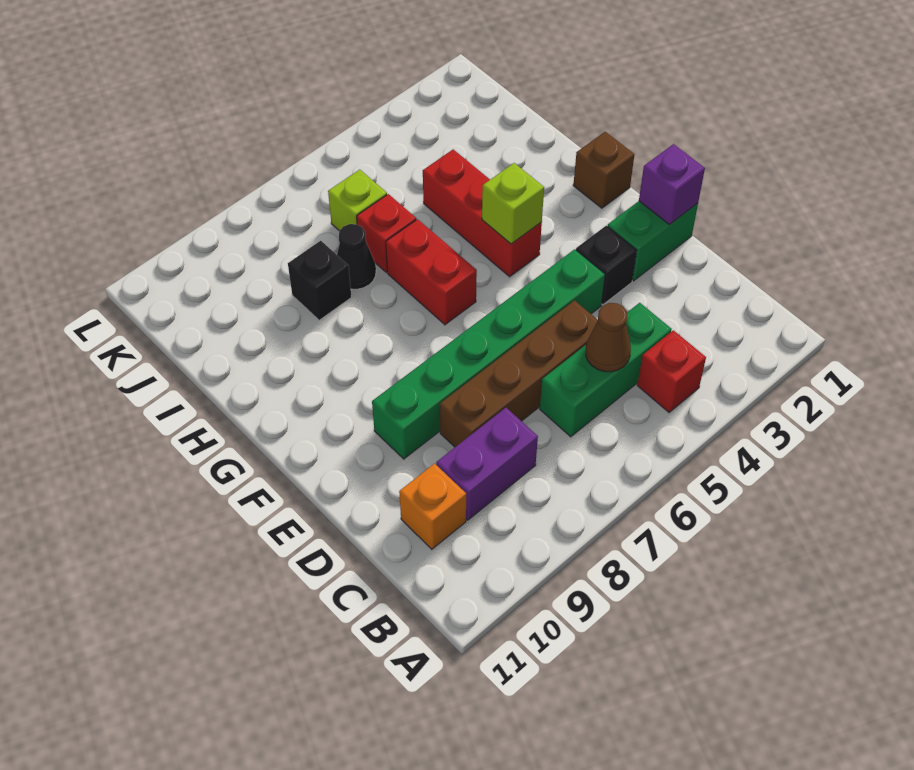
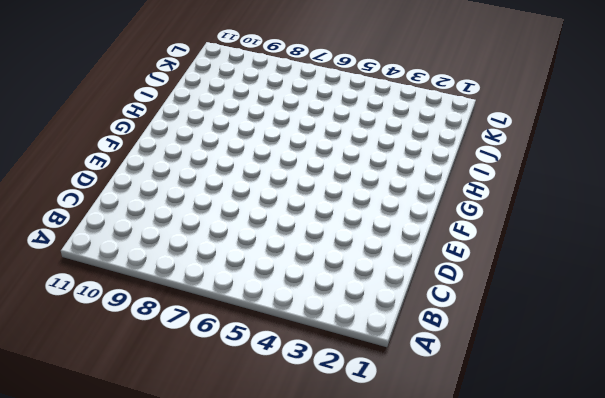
none -> red 1x1 brick [637,330,706,412]
none -> green 1x3 brick [540,303,672,437]
none -> purple 1x2 brick [436,408,538,520]

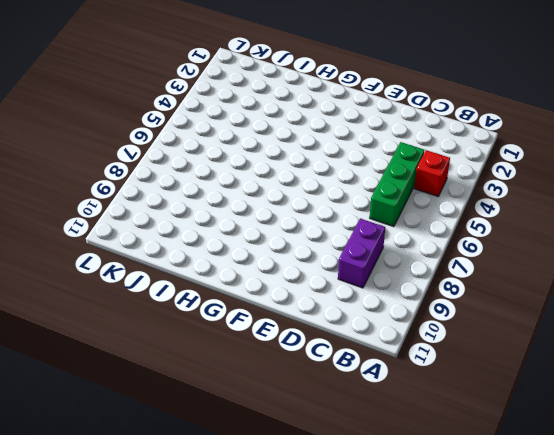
none -> orange 1x1 brick [399,464,466,549]
none -> brown 1x4 brick [440,300,598,447]
none -> green 1x2 brick [608,201,698,281]

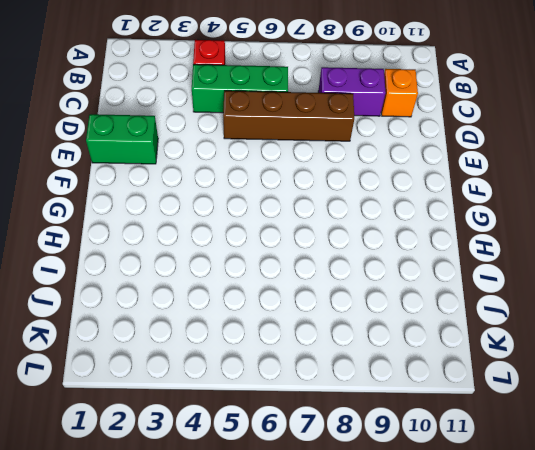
none -> black 1x1 brick [576,226,637,305]
none -> green 1x6 brick [372,249,605,459]
none -> brown 1x1 brick [573,132,635,208]

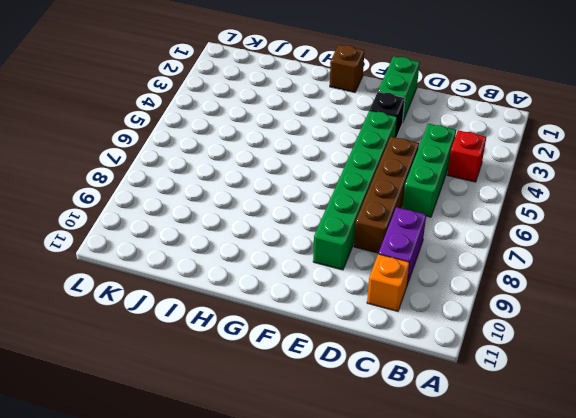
none -> red 1x3 brick [423,149,542,277]
none -> red 1x2 brick [386,219,477,325]
none -> red 1x1 brick [357,194,416,272]

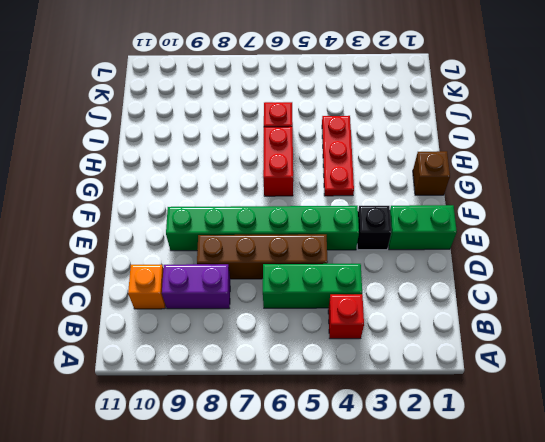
red 1x3 plate [322,116,354,196] -> red 1x3 brick [423,149,542,277]
none -> black 1x1 cone [337,224,376,289]
none -> black 1x1 brick [288,241,351,320]
none -> lime 1x1 brick [328,169,387,231]

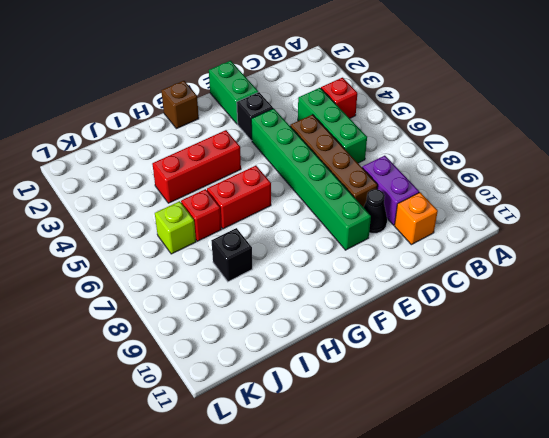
black 1x1 cone [363,189,387,234] -> black 1x1 cone moved to [337,224,376,289]
none -> brown 1x1 cone [586,303,631,372]
none -> purple 1x1 brick [639,144,705,225]
none -> lime 1x1 brick [482,163,544,244]

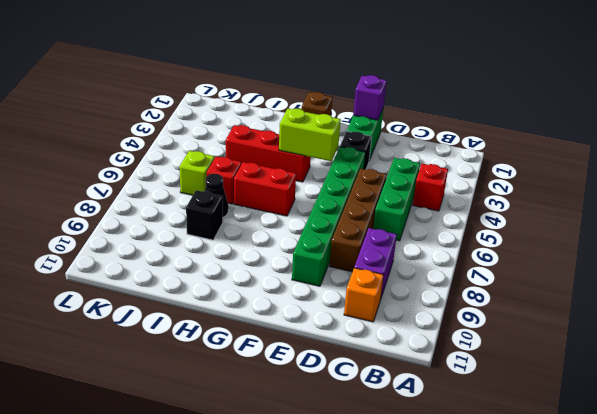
lime 1x2 brick [279,109,341,161] -> lime 1x1 brick [482,163,544,244]
none -> brown 1x1 cone [586,303,631,372]

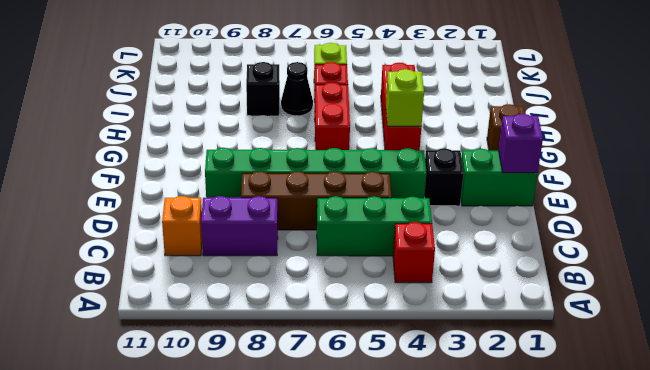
none -> brown 1x1 cone [586,303,631,372]

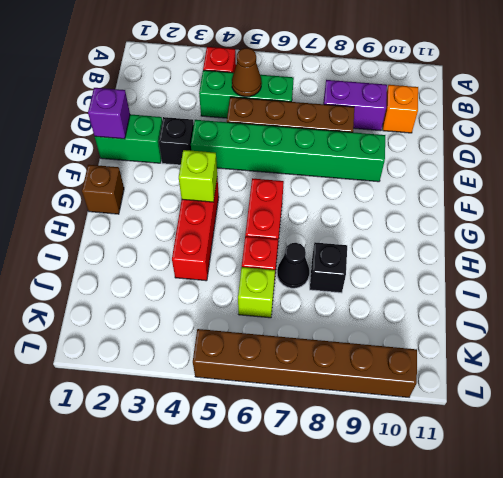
brown 1x6 brick [193,329,417,397] -> none

